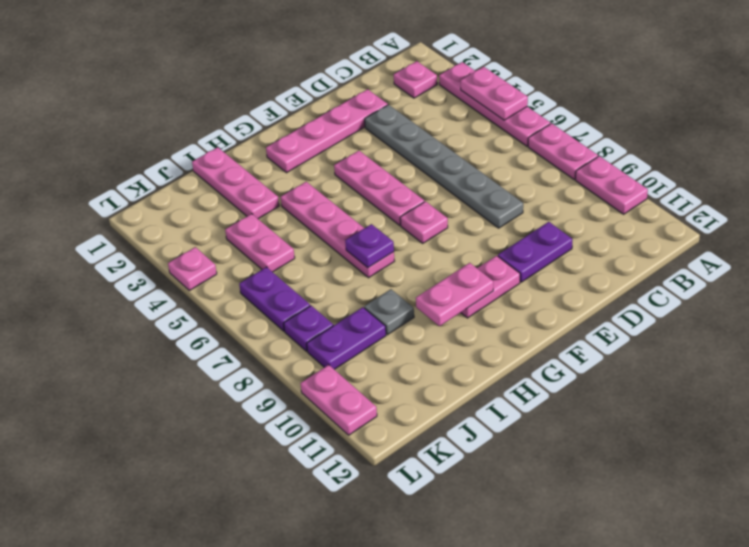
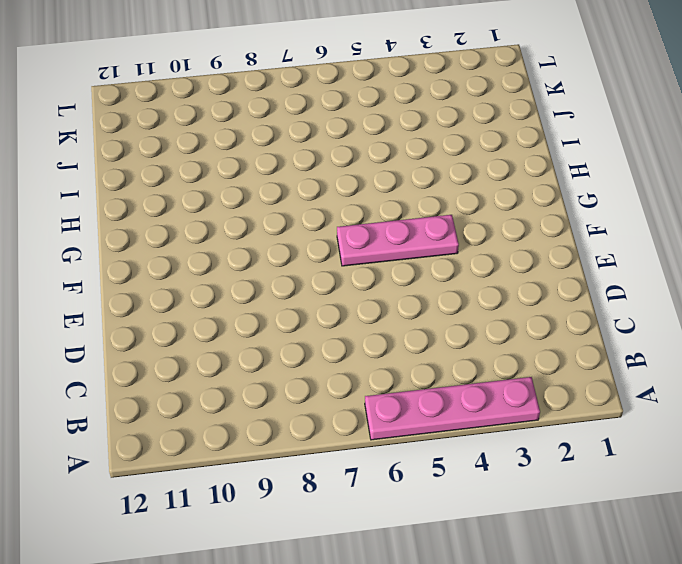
none -> pink 1x2 plate [528,123,598,180]
none -> pink 1x2 plate [576,156,648,214]
none -> pink 1x1 plate [394,61,437,98]

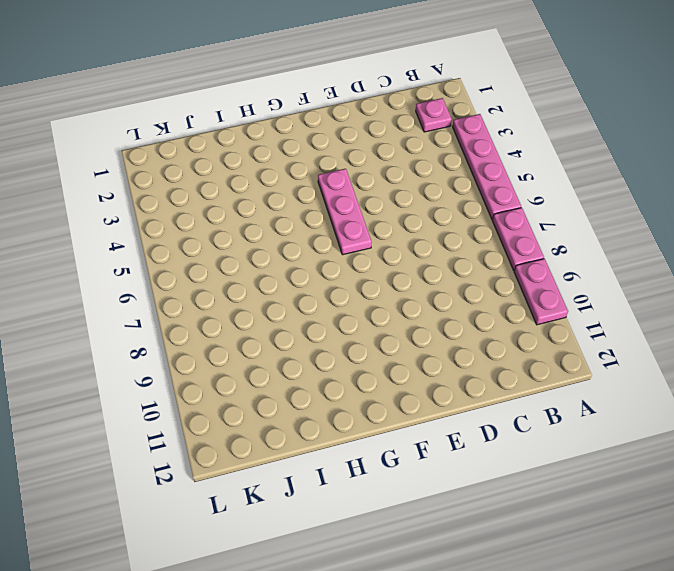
none -> pink 1x4 plate [266,89,388,173]
none -> grey 1x6 plate [365,105,523,228]
none -> purple 1x2 plate [498,222,572,282]

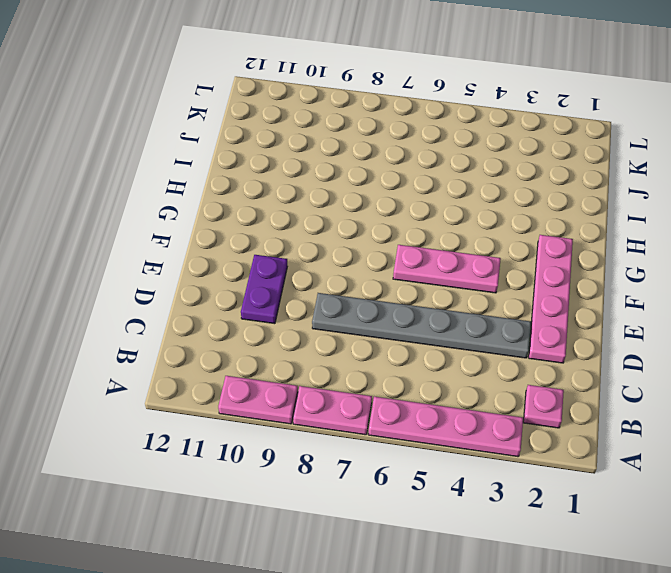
none -> pink 1x1 plate [400,201,448,243]
none -> pink 1x2 plate [461,256,520,318]
none -> pink 1x4 plate [281,182,394,278]

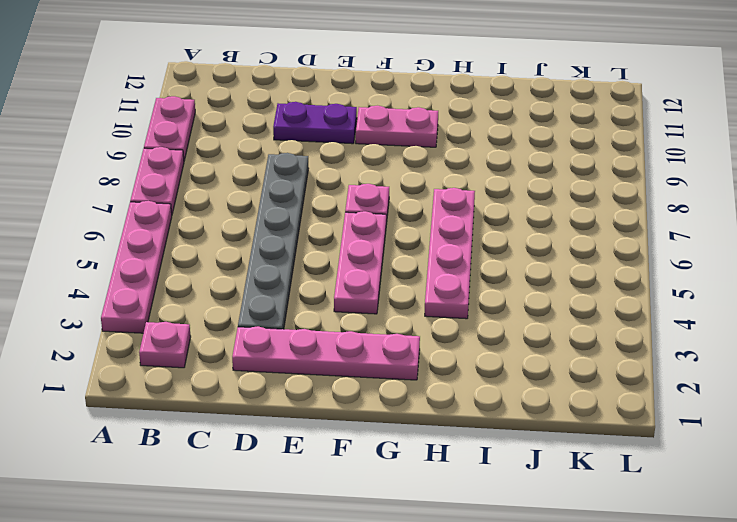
none -> pink 1x3 plate [192,147,279,219]
none -> grey 1x1 plate [364,289,414,335]
none -> pink 1x2 plate [225,214,295,272]

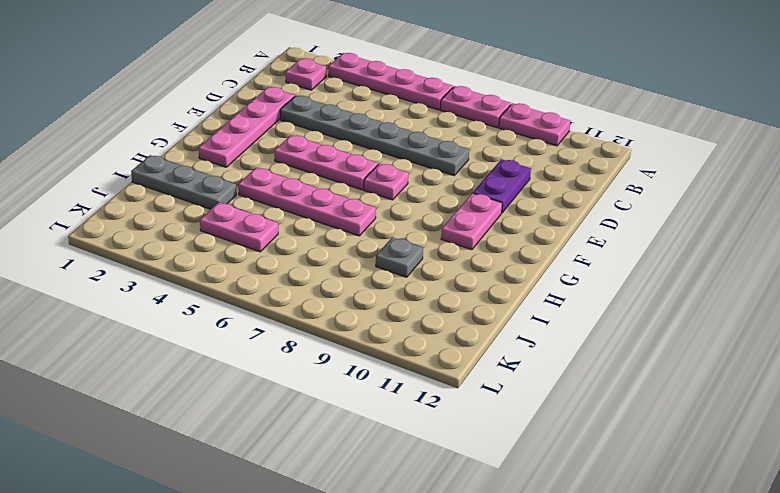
grey 1x3 plate [131,155,236,209] -> pink 1x3 plate [192,147,279,219]
none -> purple 1x2 plate [307,307,386,369]
none -> purple 1x2 plate [239,267,310,331]
none -> purple 1x1 plate [284,306,333,351]

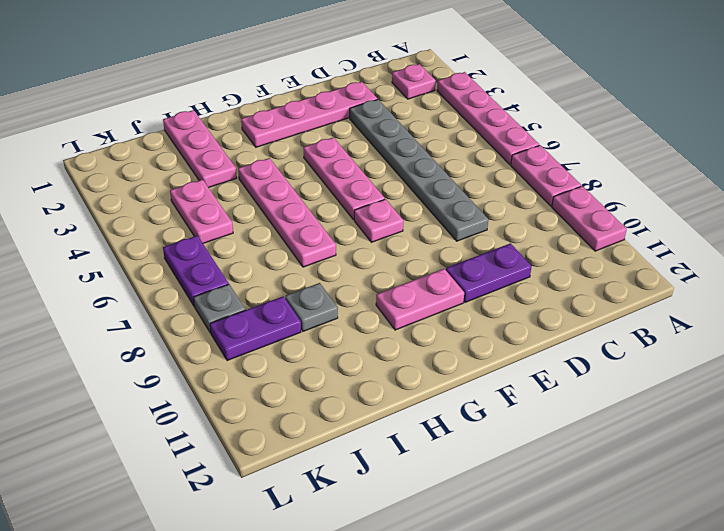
grey 1x1 plate [194,284,245,333] -> purple 1x1 plate [284,306,333,351]
none -> pink 1x1 plate [168,247,217,291]
none -> pink 1x2 plate [300,365,377,435]
none -> pink 1x2 plate [461,67,528,120]

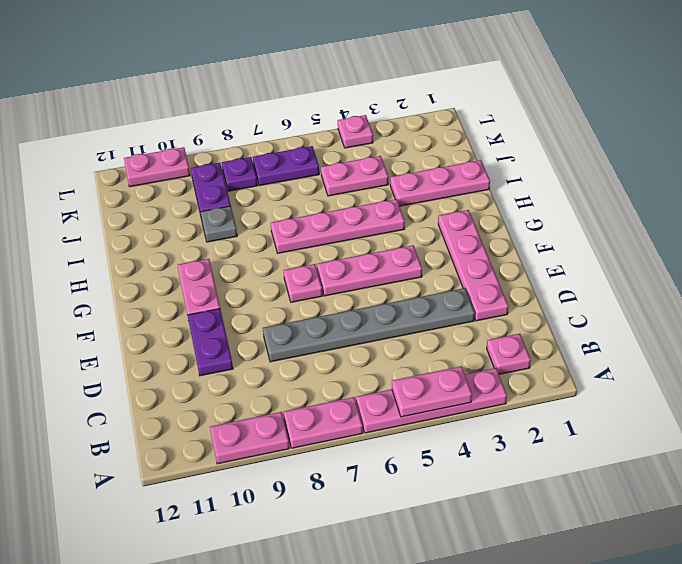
none -> pink 1x2 plate [416,263,493,326]
none -> purple 1x1 plate [345,224,394,268]

